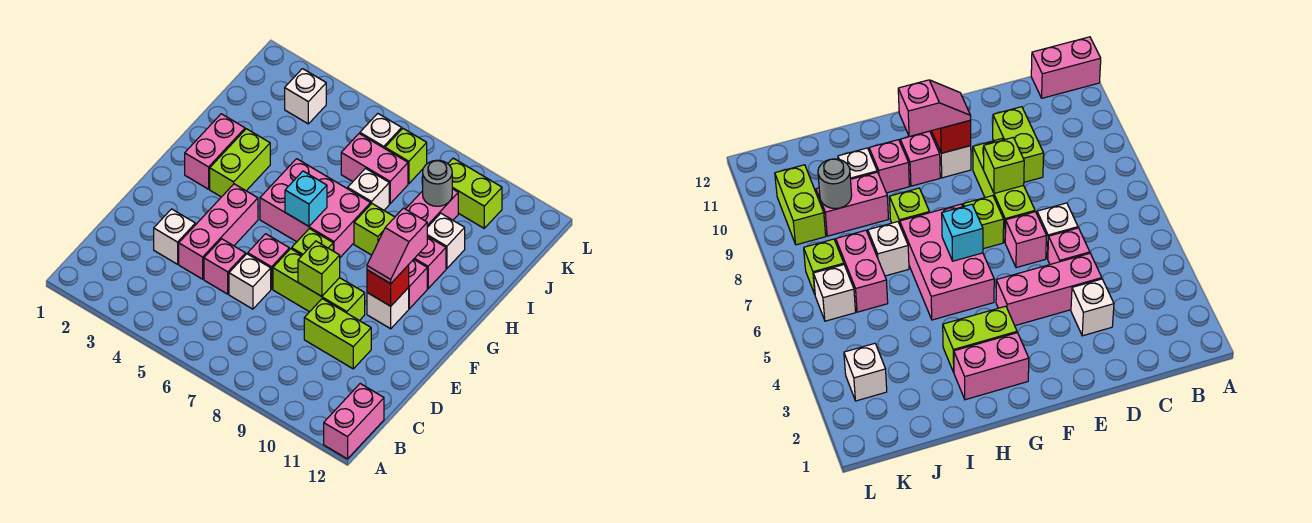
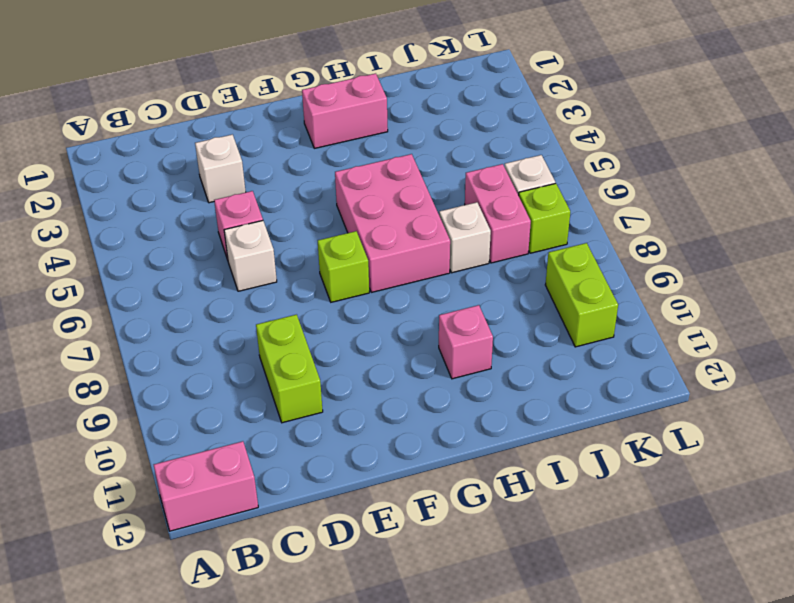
none -> pink 1x3 brick [179,184,258,279]
none -> pink 1x1 brick [248,234,289,289]
none -> lime 1x3 brick [273,249,365,321]

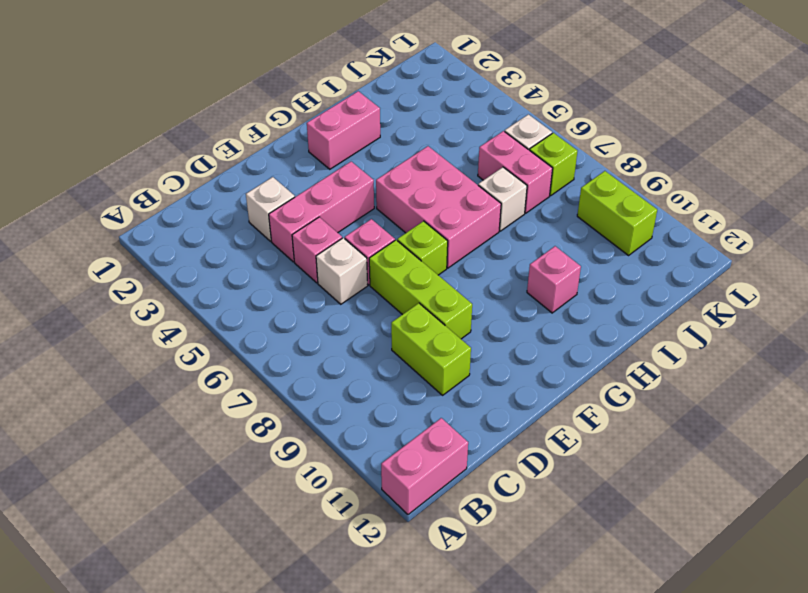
none -> white 1x1 brick [367,288,409,329]
none -> lime 1x2 brick [210,129,270,197]
none -> pink 1x1 brick [408,259,427,309]

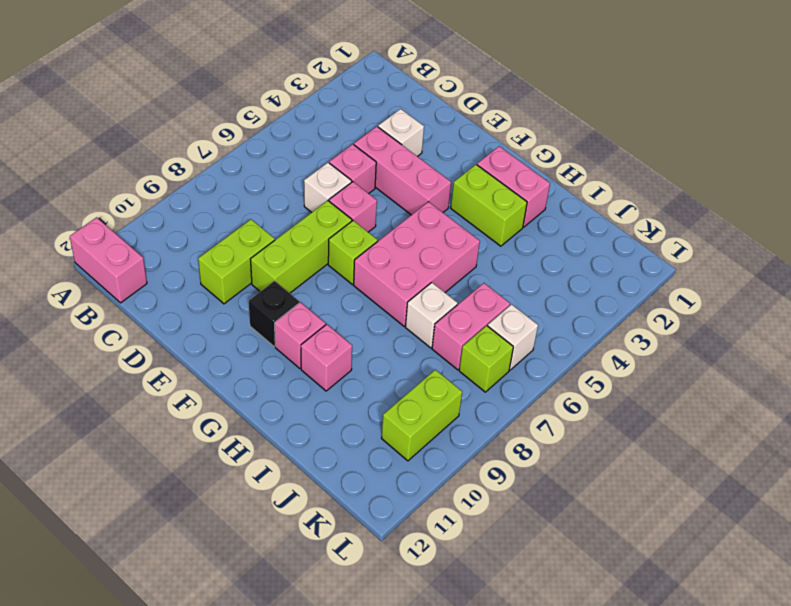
black 1x1 brick [249,281,299,347] -> white 1x1 brick [367,288,409,329]
none -> lime 1x1 brick [354,204,395,255]
none -> pink 1x2 brick [406,189,458,227]
none -> white 1x1 brick [427,213,465,269]

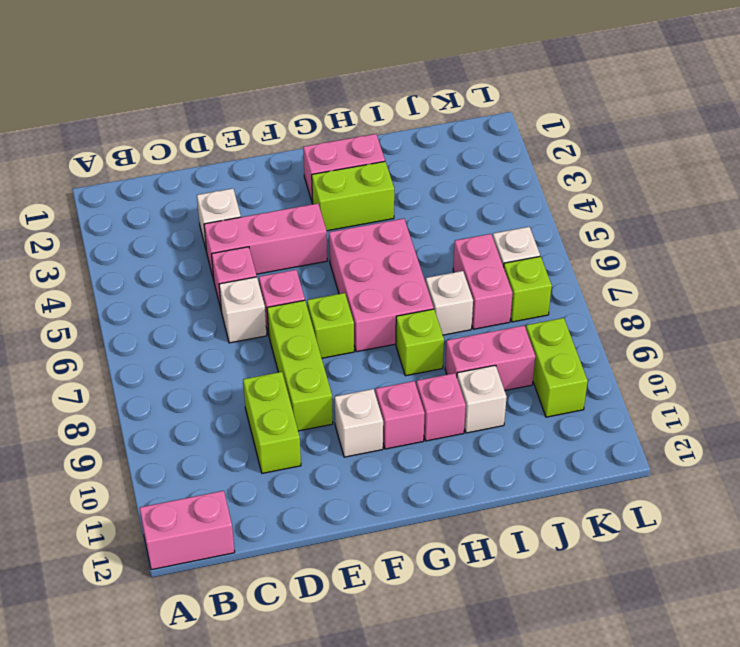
none -> white 1x1 brick [285,69,326,124]
none -> lime 1x1 brick [298,241,340,296]
none -> red 1x1 brick [367,265,409,306]

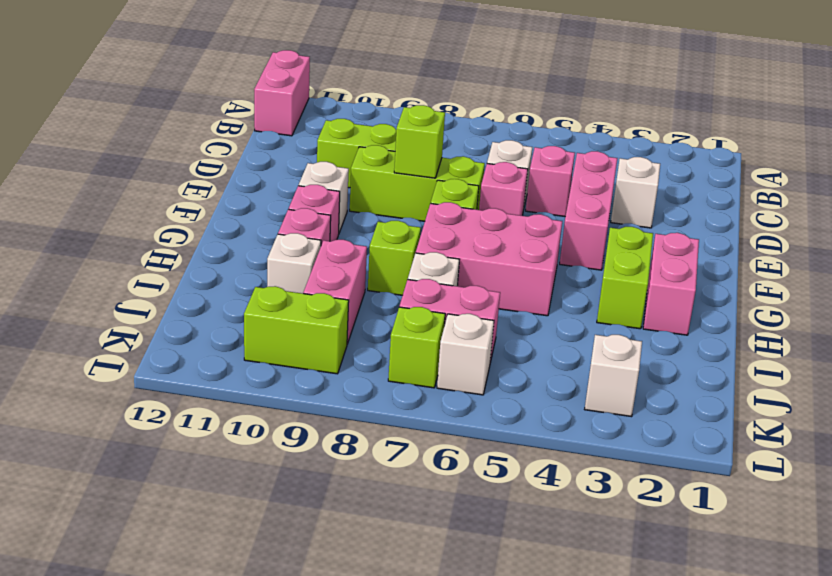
none -> red 1x1 brick [367,265,409,306]
none -> cyan 1x1 brick [285,171,327,226]
none -> grey 1x1 round brick [423,160,452,206]

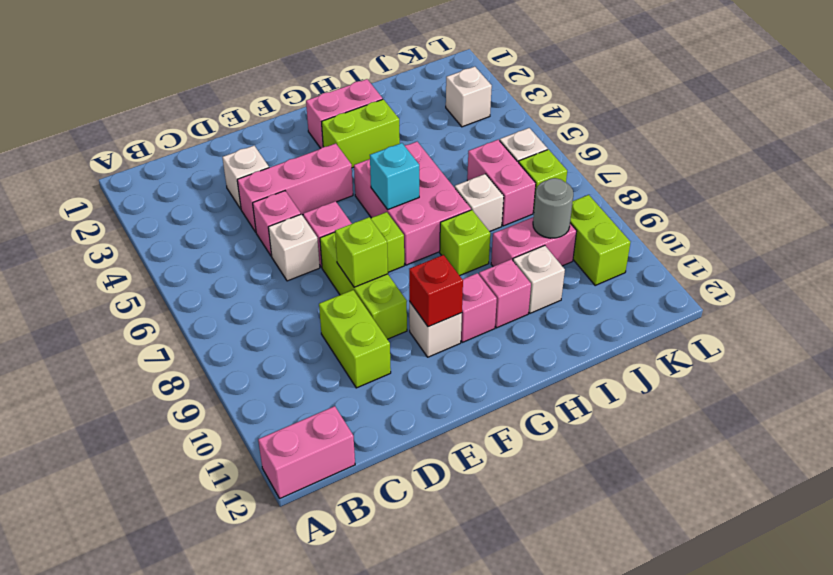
none -> pink 1x2 slope [367,208,427,284]

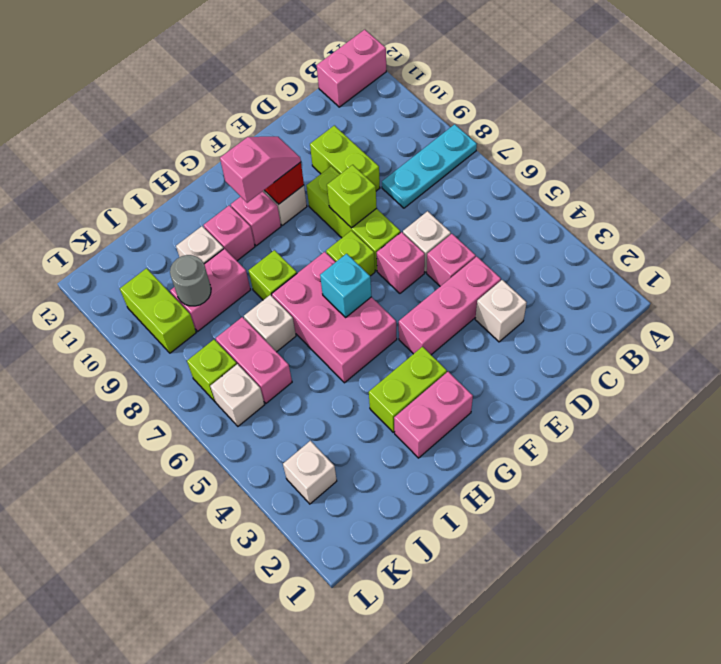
cyan 1x3 plate [382,124,477,208] -> none

